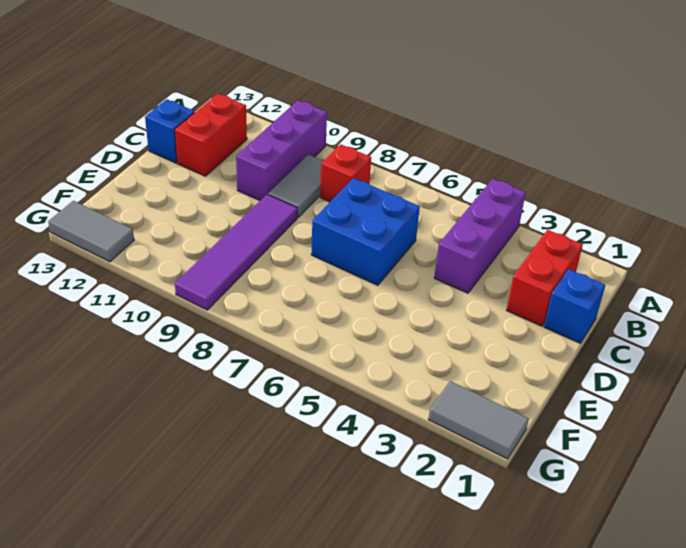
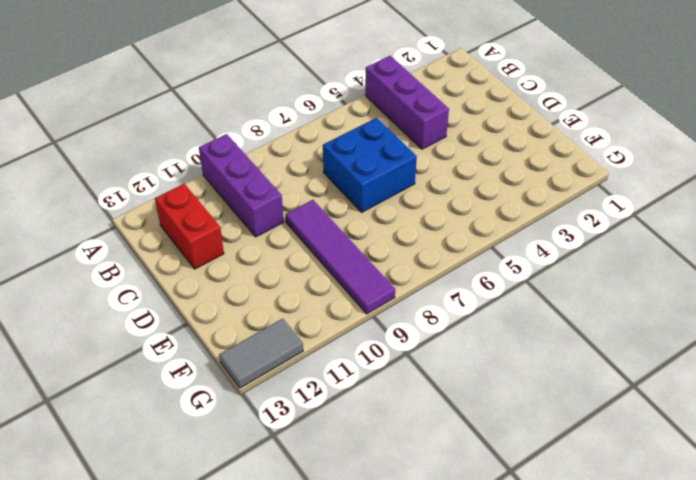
none -> red 1x2 brick [507,230,583,326]
none -> red 1x1 brick [320,144,371,202]
none -> grey 1x2 tile [268,155,323,217]

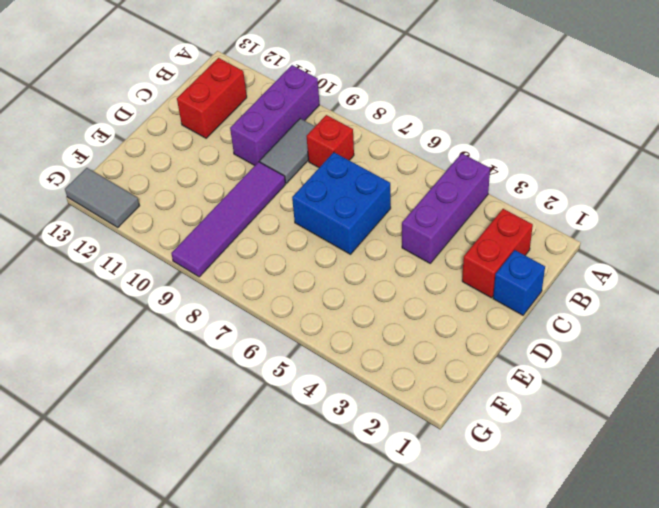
none -> blue 1x1 brick [145,99,195,163]
none -> grey 1x2 tile [428,381,529,459]

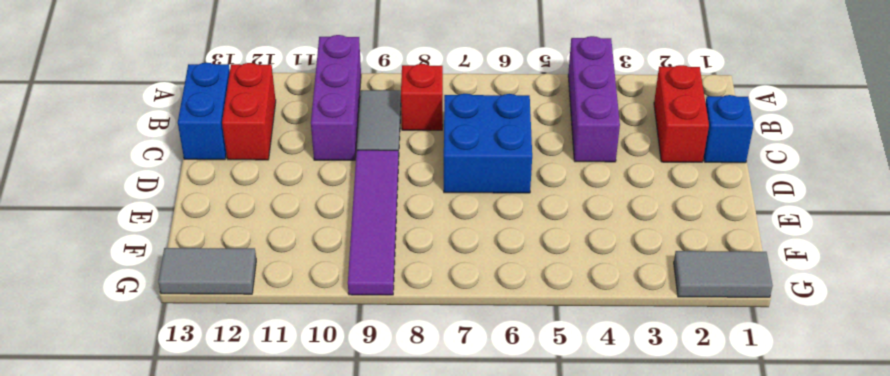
blue 1x2 brick [178,63,230,160] -> blue 1x1 brick [145,99,195,163]

